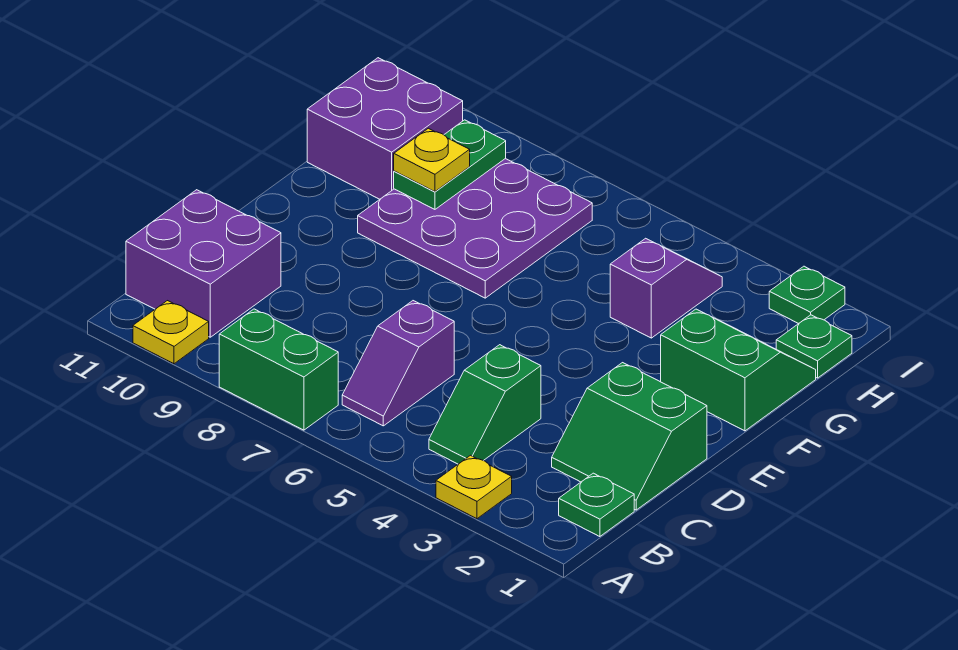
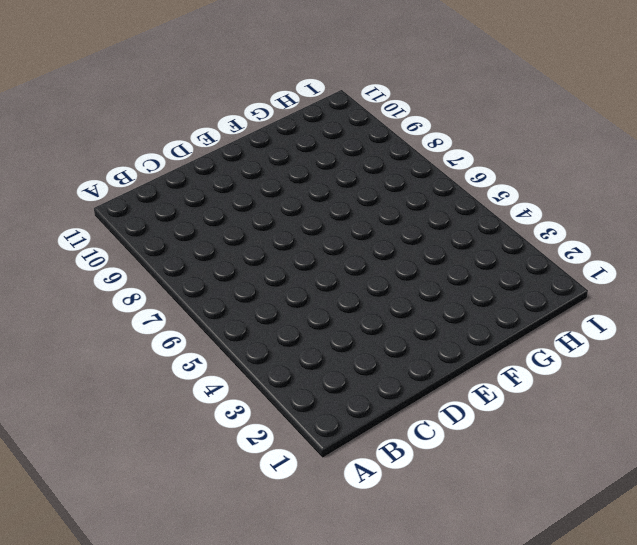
none -> yellow 1x1 plate [436,455,512,519]
none -> green 1x2 brick [219,309,338,430]
none -> yellow 1x1 plate [133,301,209,364]

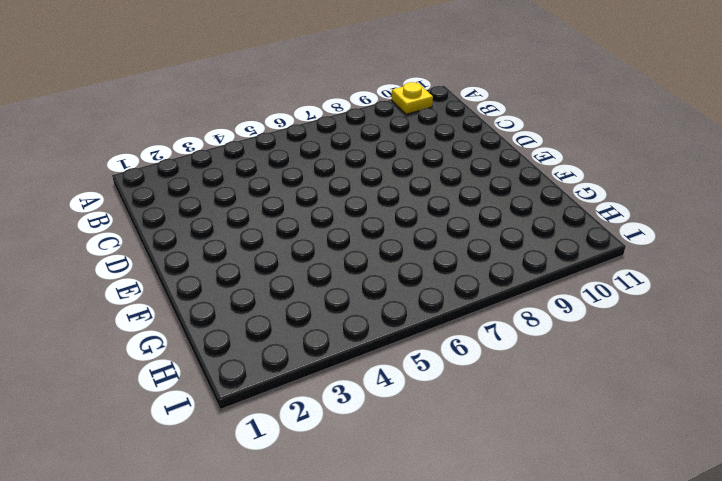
none -> yellow 1x1 plate [436,455,512,519]
none -> green 1x2 brick [219,309,338,430]
none -> green 1x1 plate [559,473,634,537]

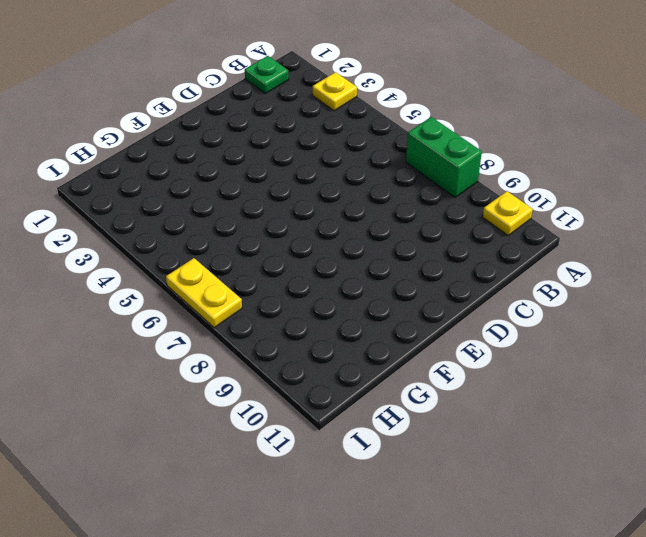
yellow 1x2 plate [166,258,242,328] -> none
none -> green 1x2 slope [429,345,541,464]
none -> purple 1x2 slope [342,301,454,426]
none -> purple 2x2 brick [126,190,281,337]

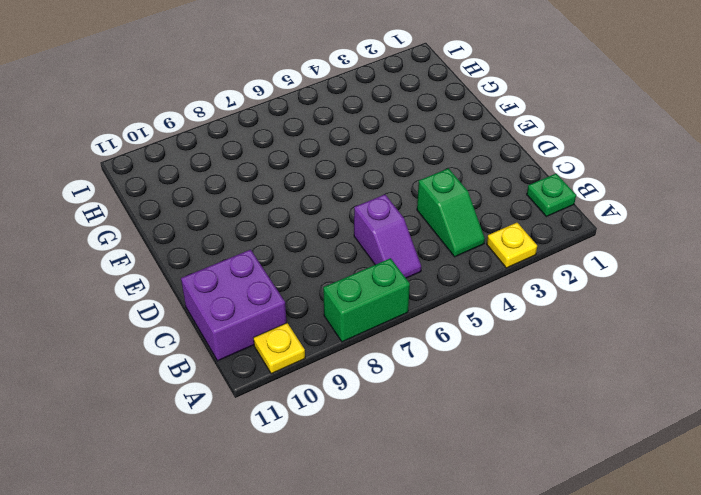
none -> green 2x2 slope [552,363,707,510]
none -> green 2x2 slope [661,309,816,431]
none -> purple 3x3 plate [358,159,592,298]

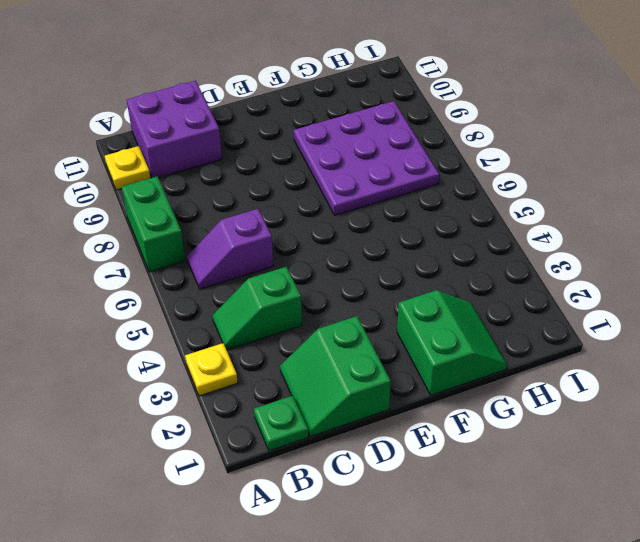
none -> purple 1x2 slope [610,238,722,338]
none -> purple 2x2 brick [307,58,463,199]
none -> green 1x1 plate [776,315,852,378]

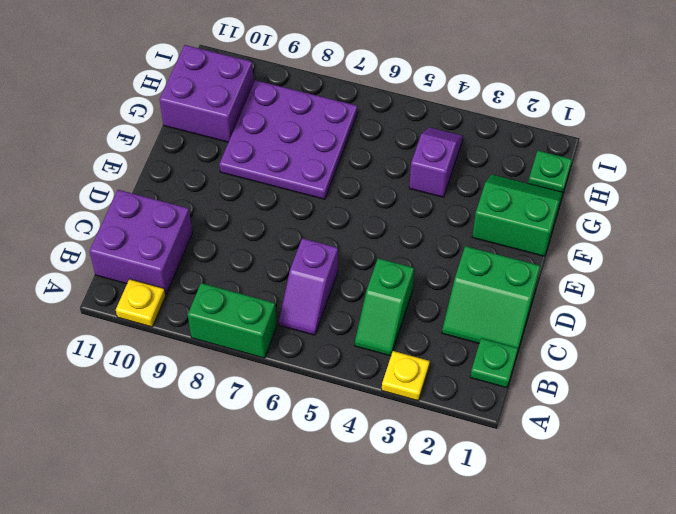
none -> green 1x1 plate [769,266,845,324]
none -> green 1x2 plate [394,120,506,209]
none -> yellow 1x1 plate [394,128,470,192]

